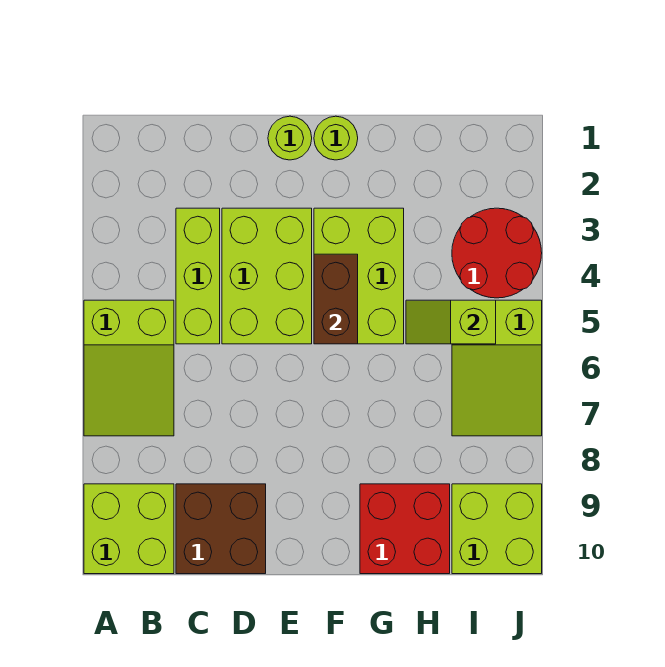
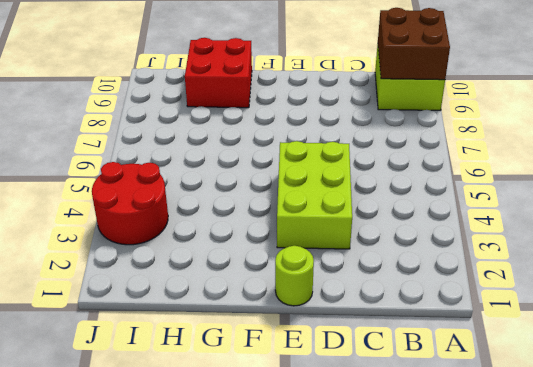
brown 2x2 brick [378,8,450,80] -> brown 2x2 brick moved to [176,484,266,574]
none -> lime 2x3 slope [84,300,174,436]
none -> lime 1x3 brick [176,208,220,344]
none -> lime 1x1 round brick [314,116,358,160]

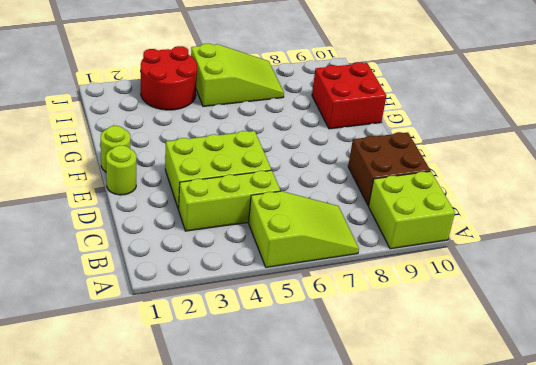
none -> lime 2x3 brick [314,208,404,344]
none -> lime 2x2 brick [452,484,542,574]
none -> brown 1x2 brick [314,254,358,344]

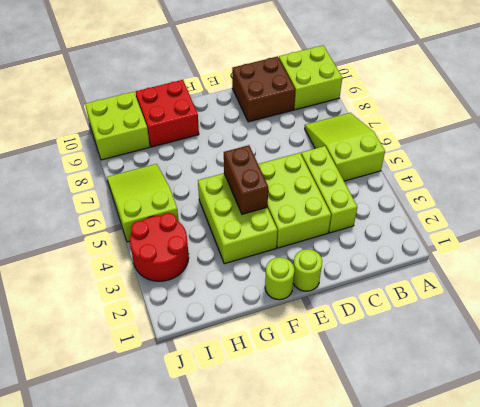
none -> lime 1x2 slope [406,300,496,344]

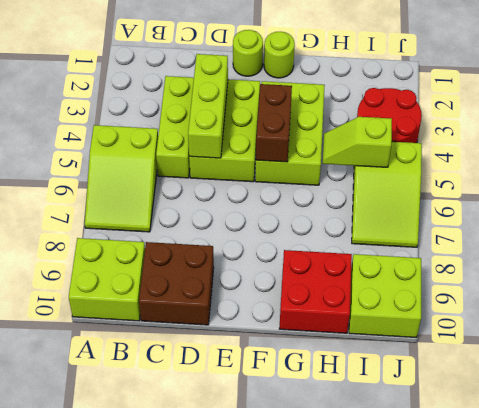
lime 1x3 brick [188,54,228,158] -> none

